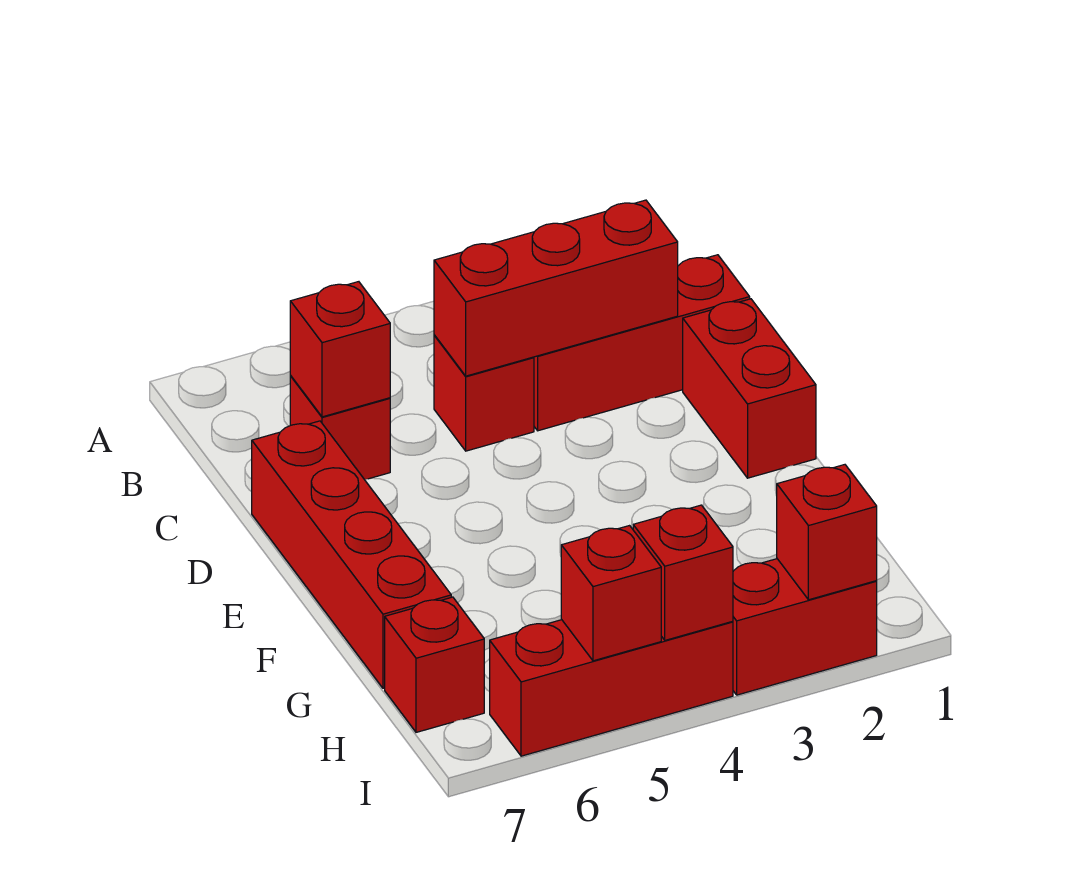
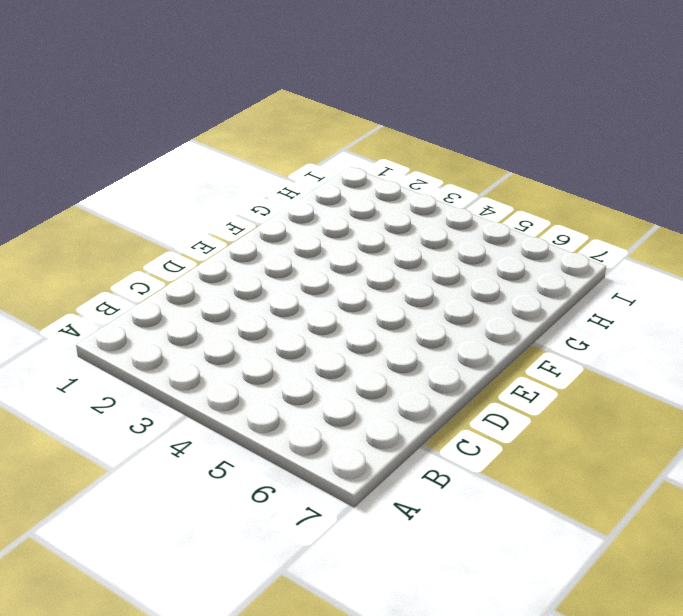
none -> red 1x3 brick [534,255,750,431]
none -> red 1x1 brick [434,335,534,451]
none -> red 1x1 brick [290,376,390,480]

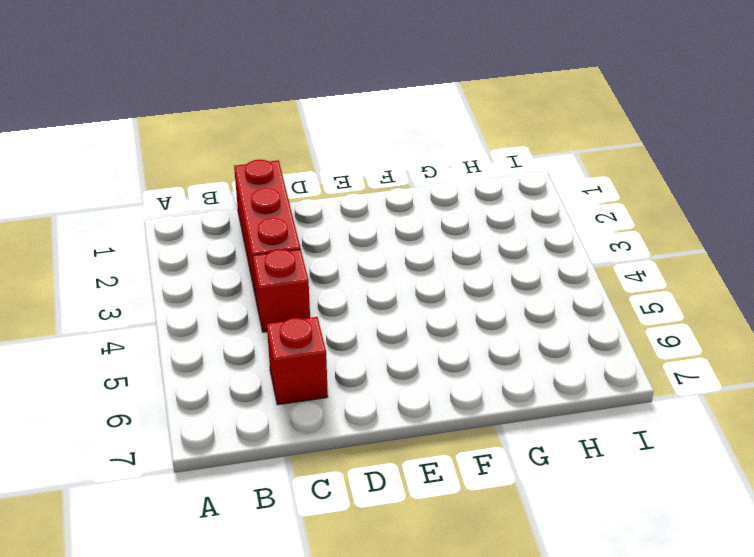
none -> red 1x2 brick [683,299,816,478]
none -> red 1x4 brick [252,421,451,688]
none -> red 1x1 brick [385,597,484,732]

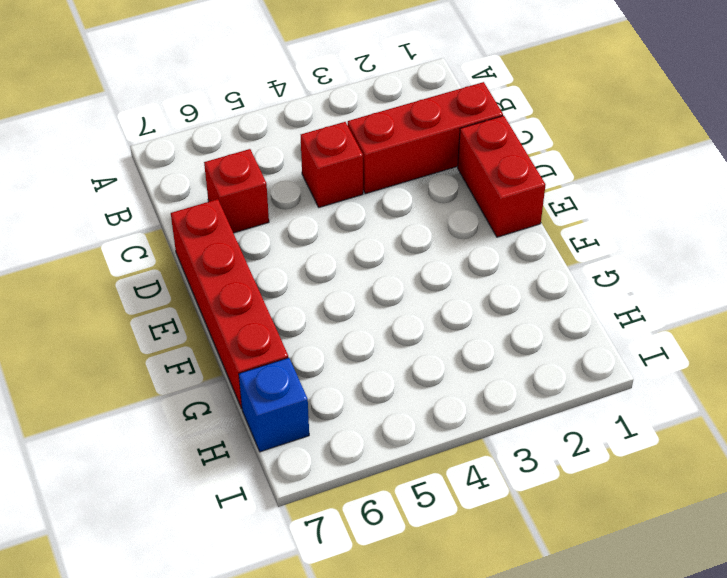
blue 1x1 brick [239,358,309,452] -> red 1x1 brick [385,597,484,732]
none -> red 1x2 brick [733,559,877,695]
none -> red 1x3 brick [490,620,733,756]
none -> red 1x3 brick [434,200,678,376]

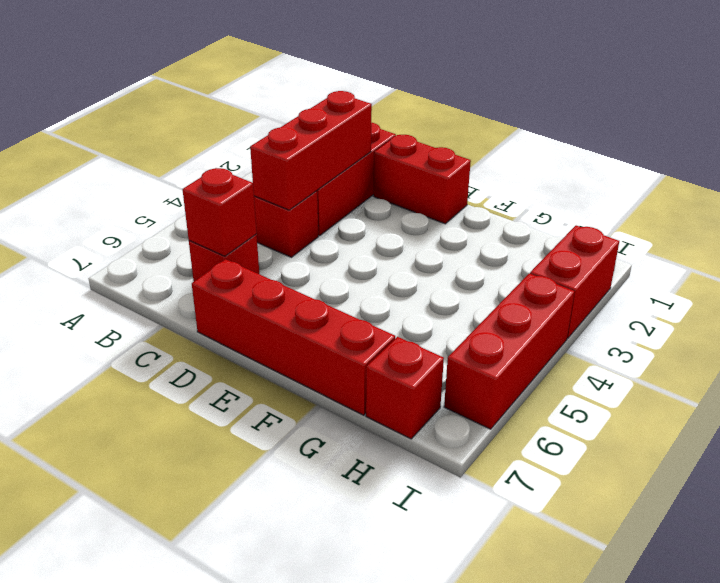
none -> red 1x1 brick [777,465,877,600]
none -> red 1x1 brick [633,505,733,640]
none -> red 1x1 brick [561,526,661,661]

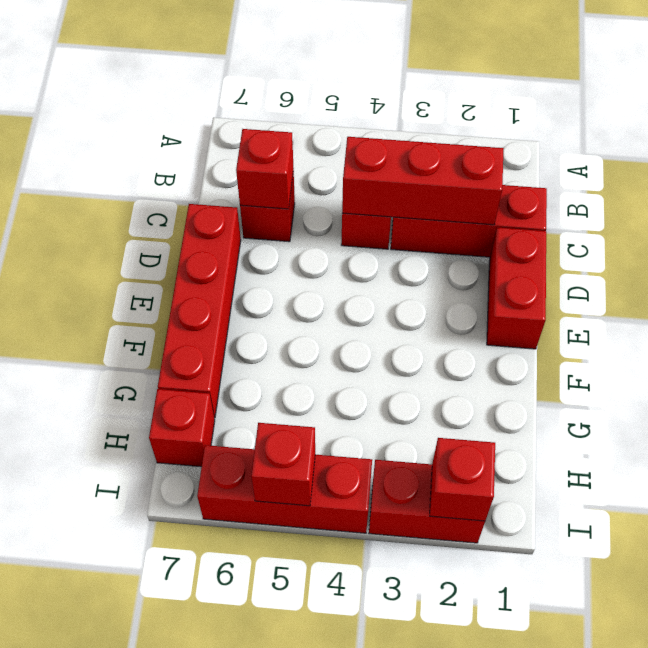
none -> red 1x1 brick [633,505,733,640]

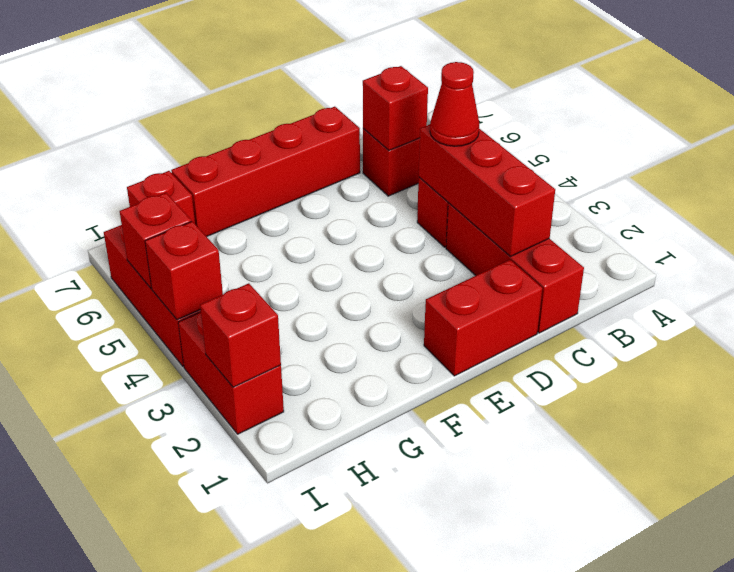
red 1x1 cone [430,62,479,146] -> none

